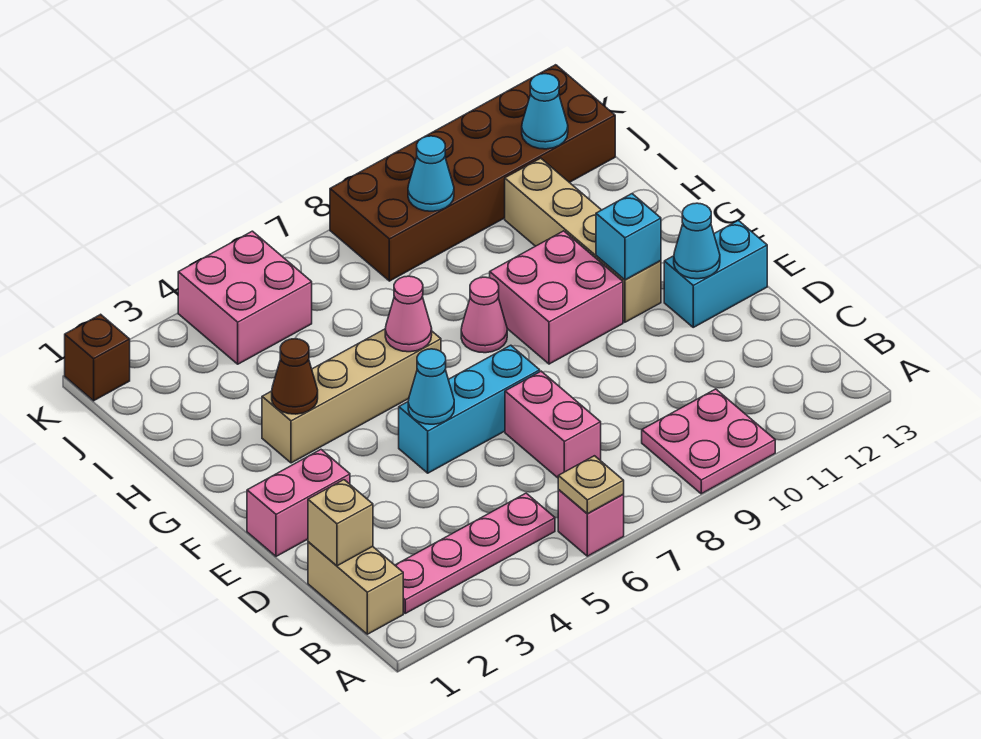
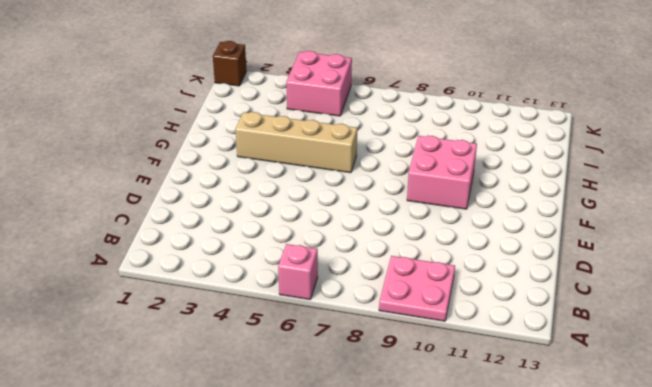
none -> tan 1x2 brick [308,542,403,634]
none -> pink 1x4 plate [395,493,555,613]
none -> pink 1x2 brick [505,371,601,478]

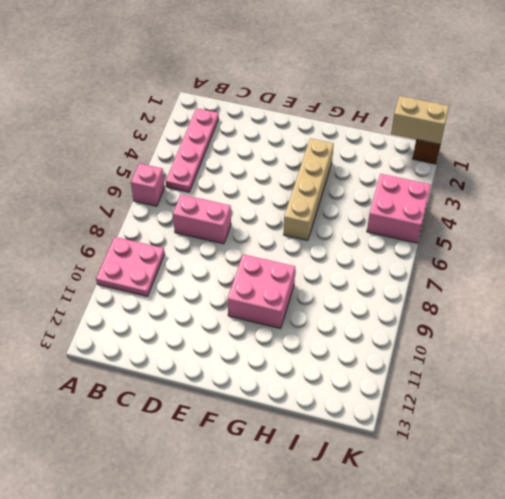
tan 1x2 brick [391,96,449,144] -> tan 1x2 brick moved to [308,542,403,634]
none -> pink 1x2 brick [247,450,350,556]
none -> cyan 1x3 brick [399,345,540,473]
none -> cyan 1x2 brick [664,220,767,327]

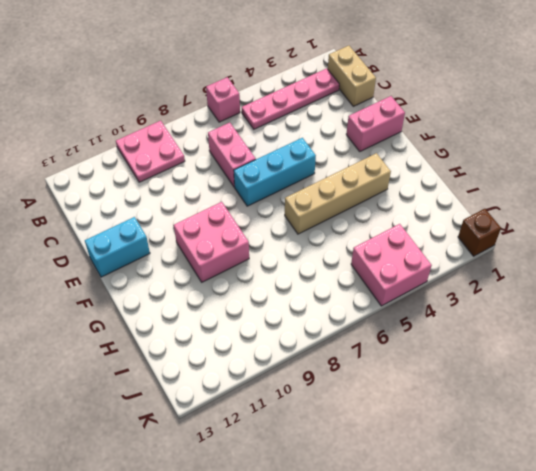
none -> tan 1x4 brick [505,158,661,322]
none -> pink 1x1 cone [461,277,507,353]
none -> brown 2x6 brick [330,65,615,281]

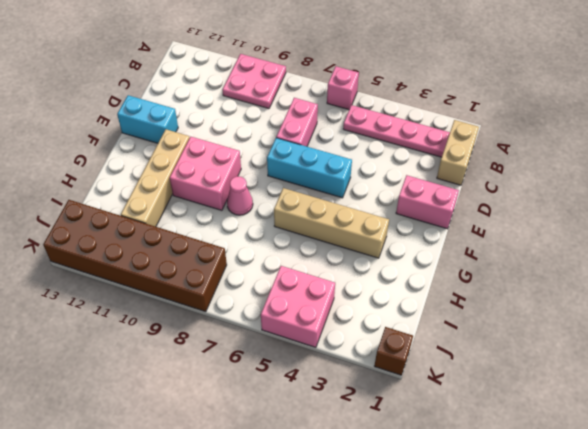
none -> tan 1x1 plate [558,456,624,514]
none -> tan 1x1 brick [308,480,373,566]
none -> cyan 1x1 cone [408,349,454,424]

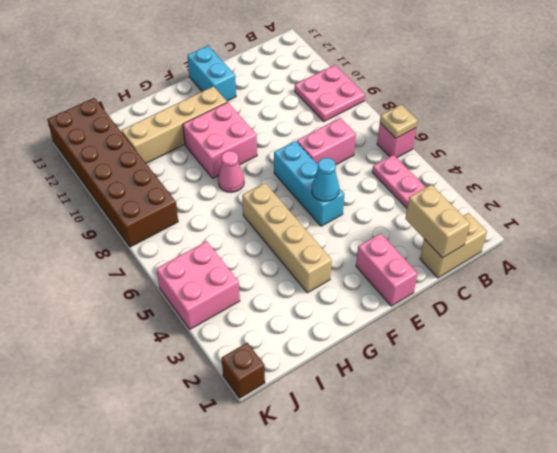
tan 1x2 brick [405,185,470,258] -> tan 1x1 brick [308,480,373,566]
none -> cyan 1x1 cone [674,203,720,279]
none -> cyan 1x1 brick [596,194,661,280]
none -> brown 1x1 cone [272,339,318,414]

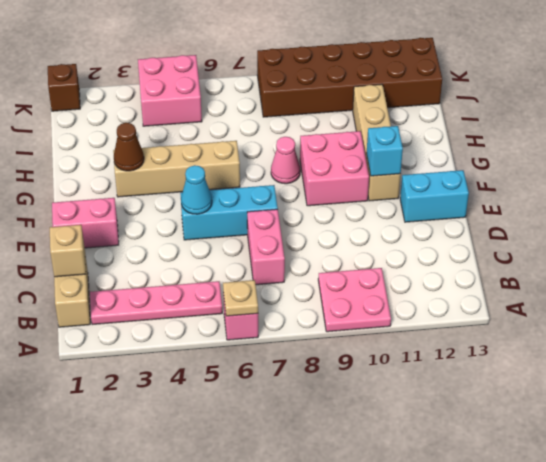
none -> cyan 1x1 cone [674,203,720,279]
none -> pink 1x1 cone [385,276,432,352]
none -> cyan 1x1 cone [408,136,454,211]

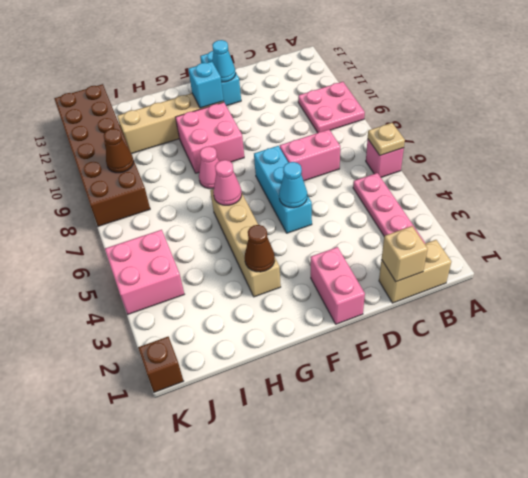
brown 1x1 cone [104,129,134,173] -> cyan 1x1 cone [408,136,454,211]
none -> cyan 1x1 cone [522,74,568,149]

